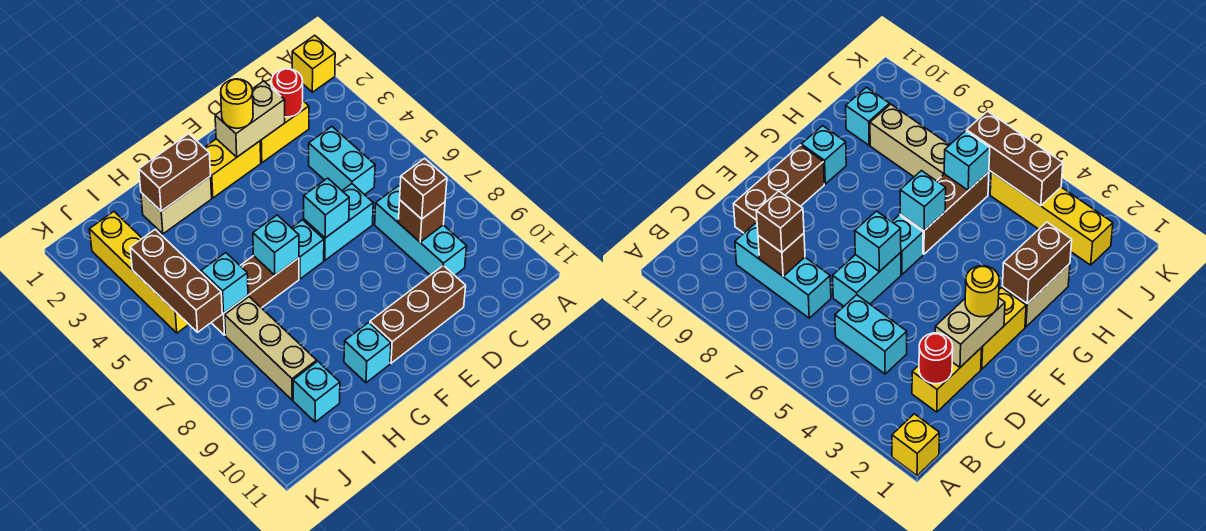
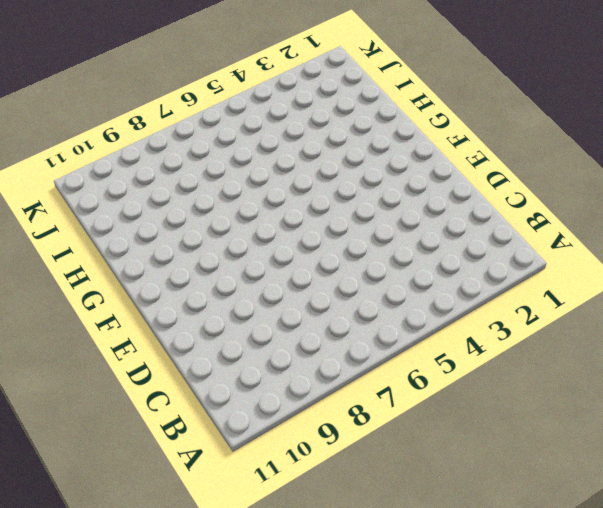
none -> yellow 1x1 brick [292,35,335,92]
none -> yellow 1x2 brick [260,101,309,163]
none -> cyan 1x2 brick [309,127,375,195]

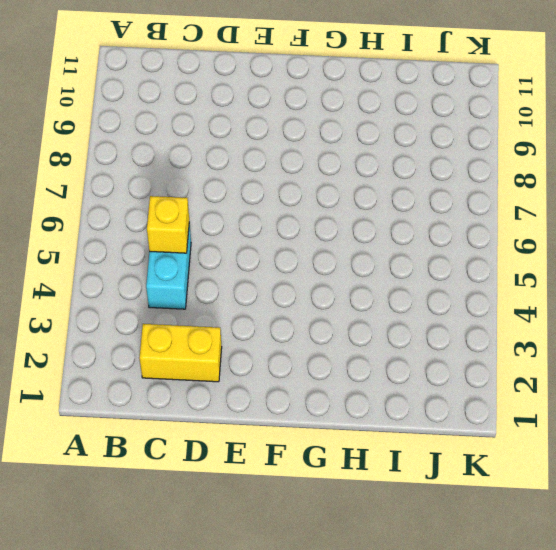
yellow 1x1 brick [147,196,189,253] -> yellow 1x1 brick moved to [292,35,335,92]
none -> cyan 1x3 brick [375,186,467,275]
none -> cyan 1x2 brick [304,184,373,260]
none -> brown 1x3 brick [370,265,466,363]

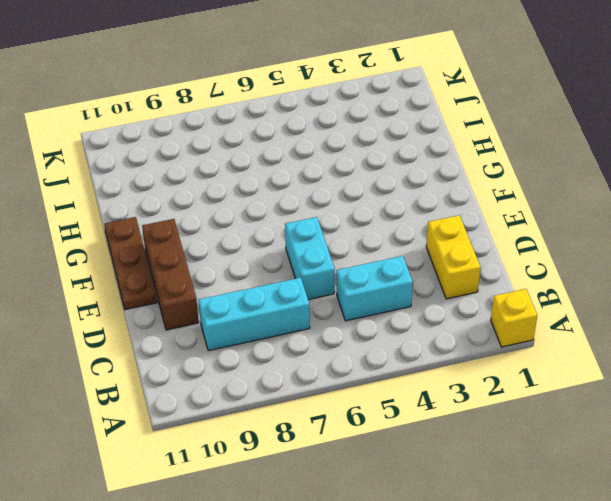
brown 1x3 plate [104,217,157,310] -> none
none -> yellow 1x2 brick [204,139,261,198]
none -> cyan 1x1 brick [292,220,324,279]
none -> tan 1x2 brick [141,177,212,234]

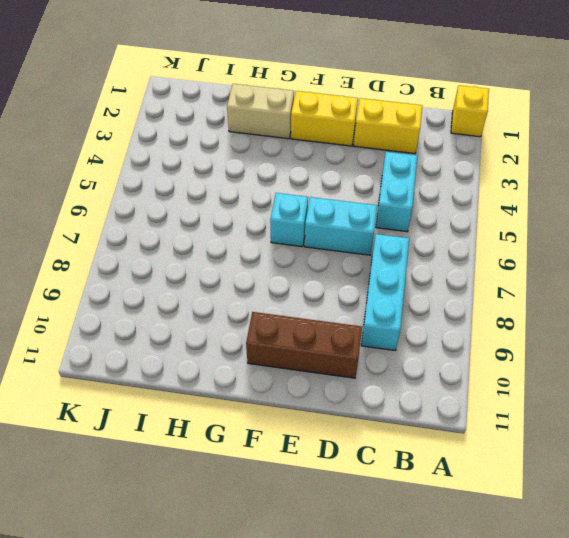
none -> brown 1x3 brick [211,256,299,335]
none -> cyan 1x1 brick [344,322,391,383]
none -> tan 1x3 brick [225,297,317,400]

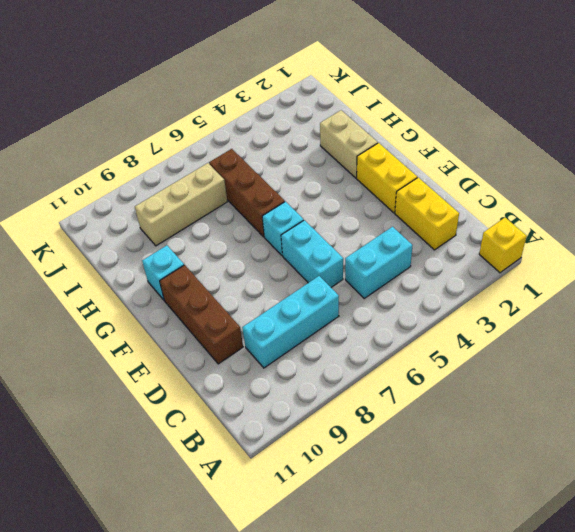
none -> cyan 1x1 brick [293,361,340,422]
none -> yellow 1x4 brick [89,212,189,333]
none -> red 1x1 round brick [271,69,303,117]

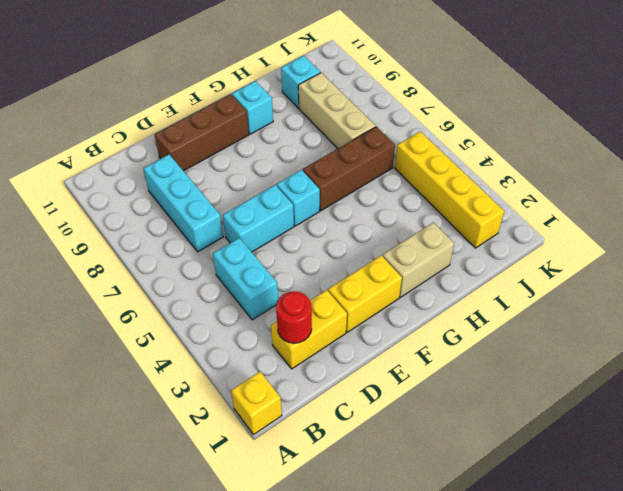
none -> brown 1x1 brick [398,200,445,242]
none -> tan 1x2 brick [215,81,285,157]
none -> cyan 1x1 brick [304,178,349,238]

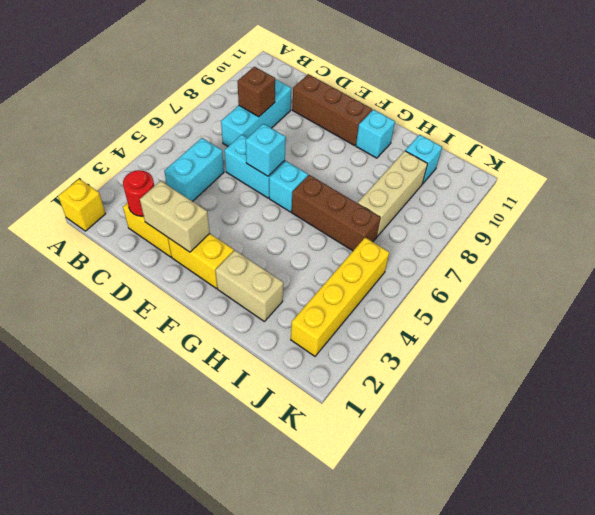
none -> brown 1x2 brick [139,134,211,211]
none -> cyan 1x1 brick [253,215,299,275]
none -> cyan 1x1 brick [201,253,248,313]

